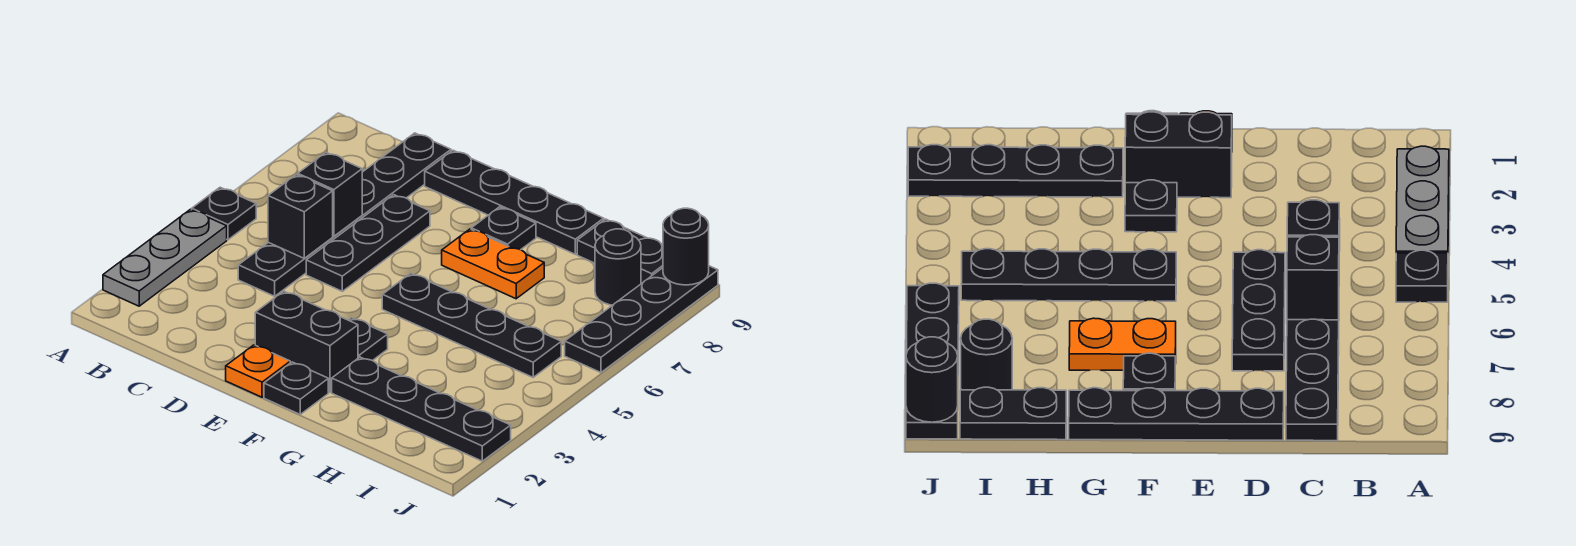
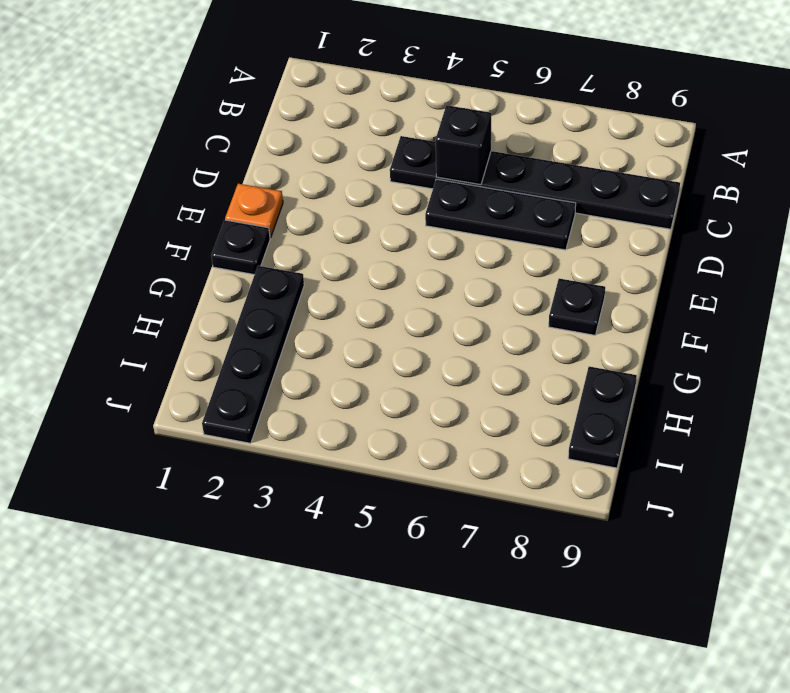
none -> grey 1x3 plate [103,209,227,306]
none -> black 1x1 plate [192,187,256,240]
none -> black 1x4 plate [425,150,604,254]

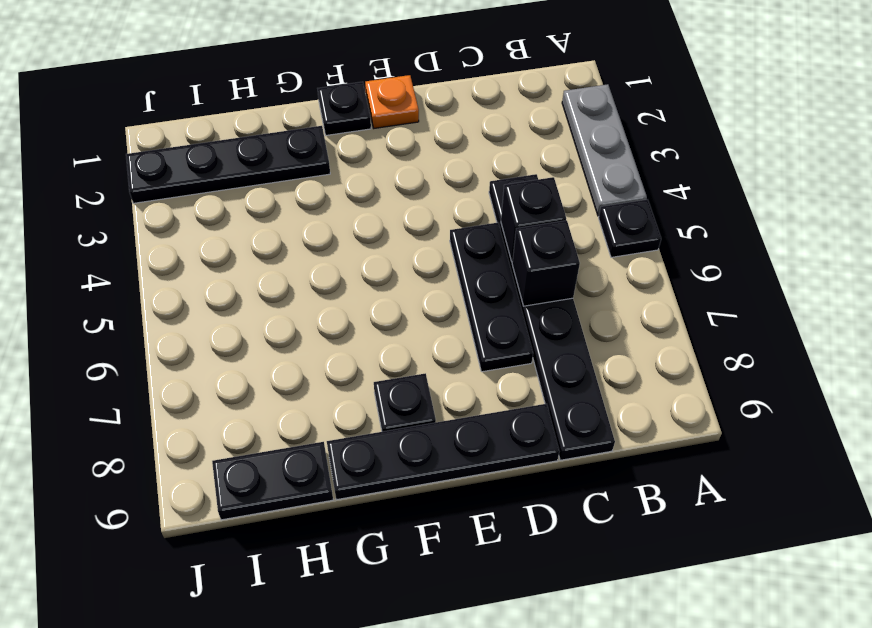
none -> black 1x2 brick [255,291,358,392]
none -> black 1x1 plate [349,318,388,361]
none -> black 1x4 plate [382,273,561,377]

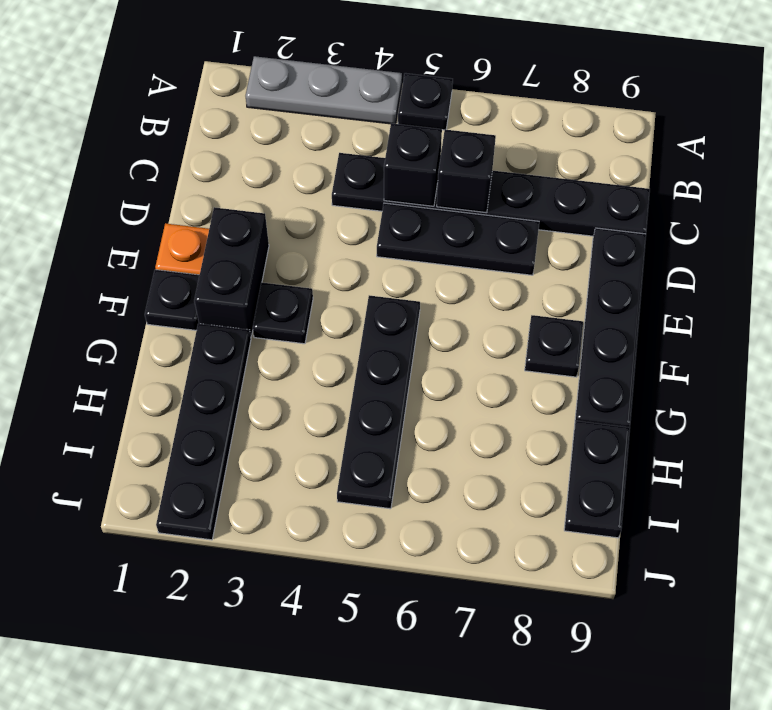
none -> orange 1x2 plate [442,229,544,299]
none -> black 1x1 round brick [595,229,641,305]
none -> black 1x4 plate [565,266,718,373]

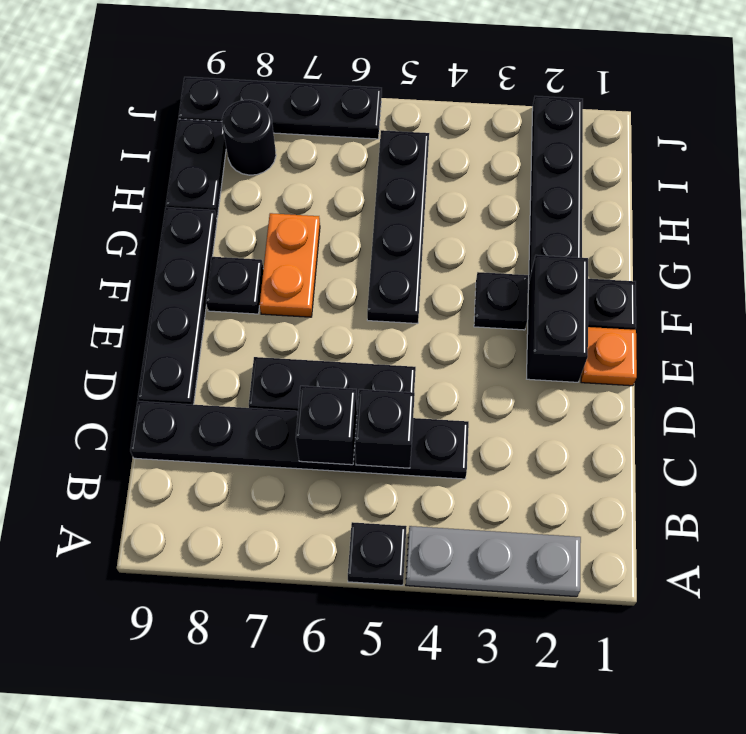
none -> black 1x1 round brick [663,208,709,285]

